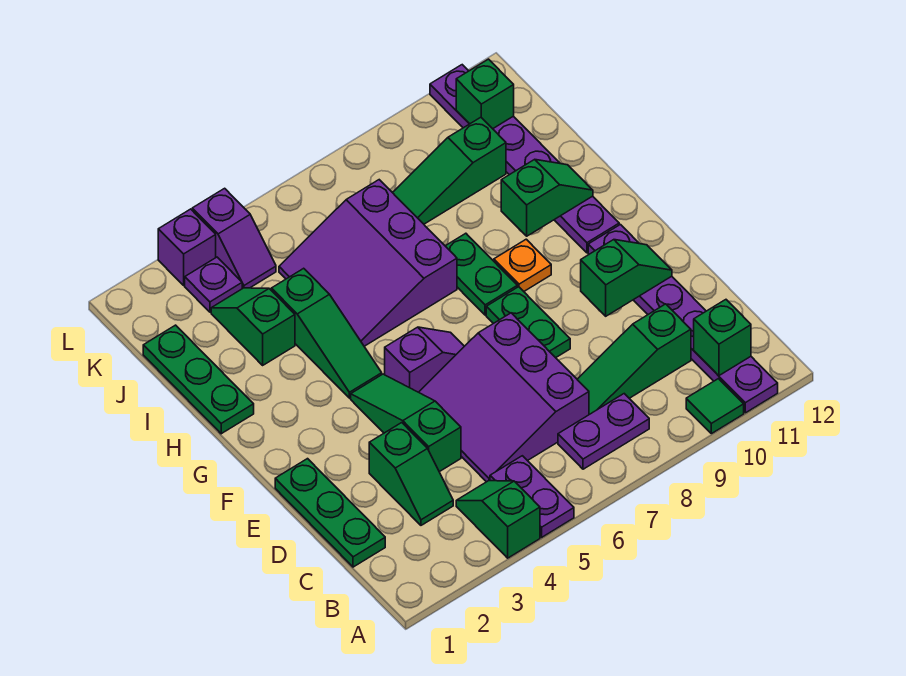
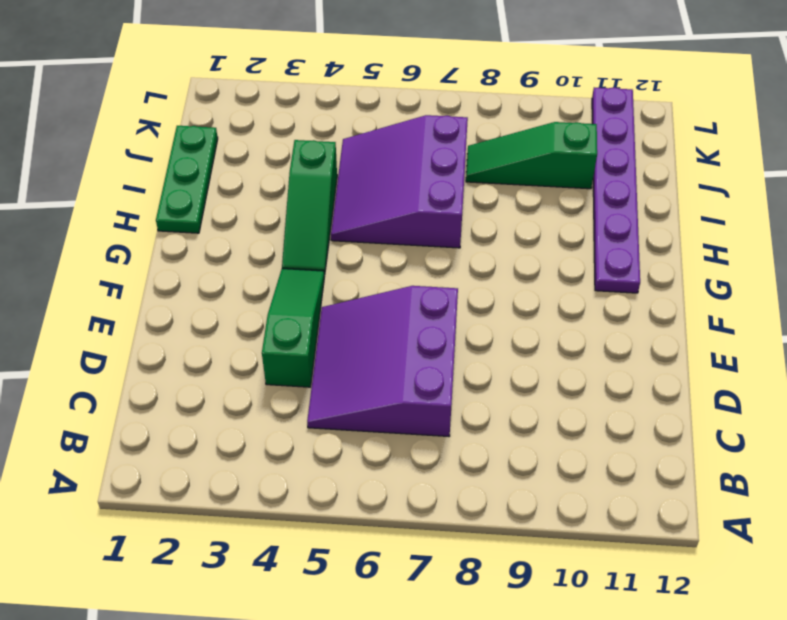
none -> green 1x2 slope [456,481,540,558]
none -> purple 1x2 plate [490,456,574,537]
none -> green 1x1 tile [686,379,744,434]

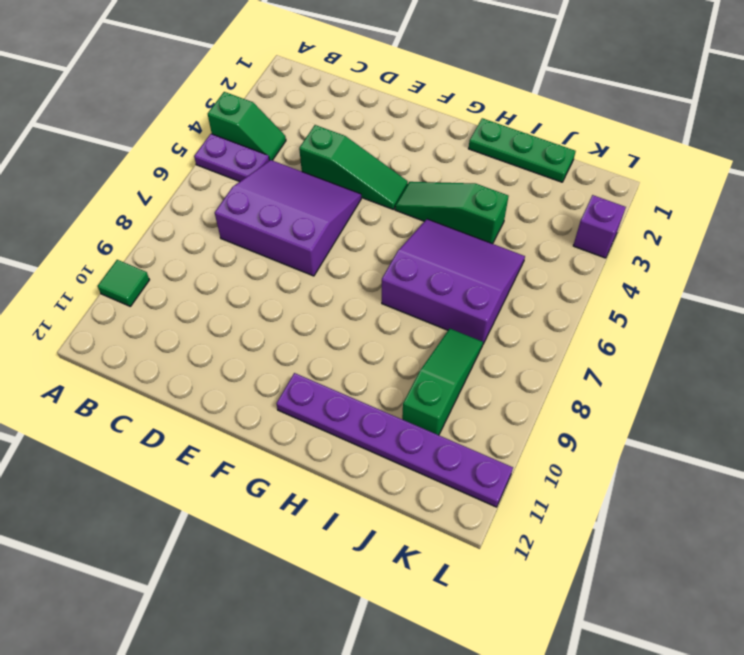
none -> purple 1x6 plate [588,225,778,413]
none -> purple 1x2 plate [558,394,649,469]
none -> green 1x3 plate [275,459,385,567]

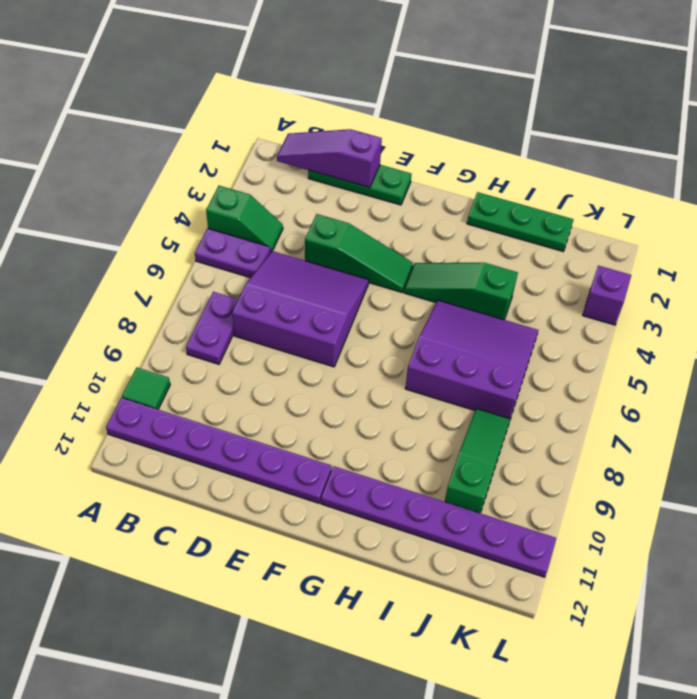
purple 1x3 slope [277,129,382,188] -> none
none -> green 1x2 slope [369,423,453,525]
none -> green 1x3 slope [577,304,691,415]
none -> green 1x2 plate [486,287,570,358]

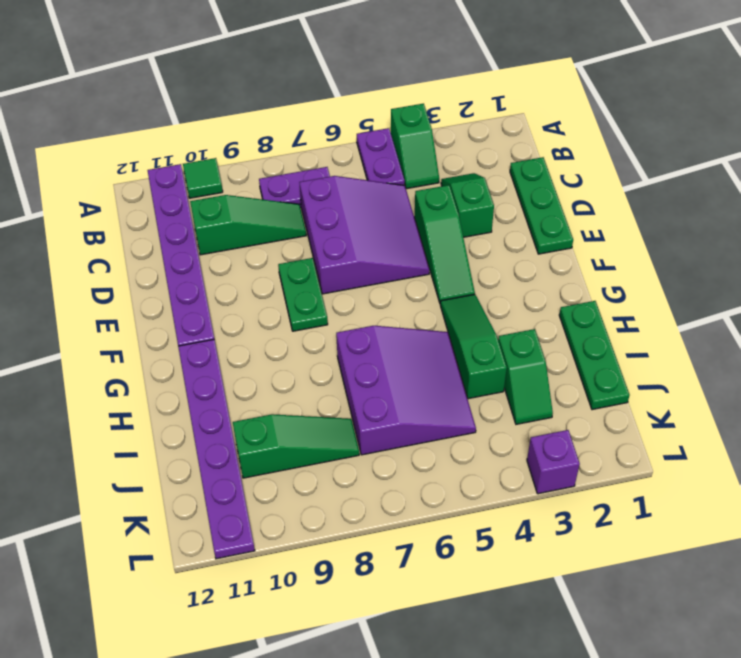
none -> purple 1x2 slope [385,327,464,392]
none -> green 1x2 plate [446,233,517,315]
none -> orange 1x1 plate [494,239,551,291]

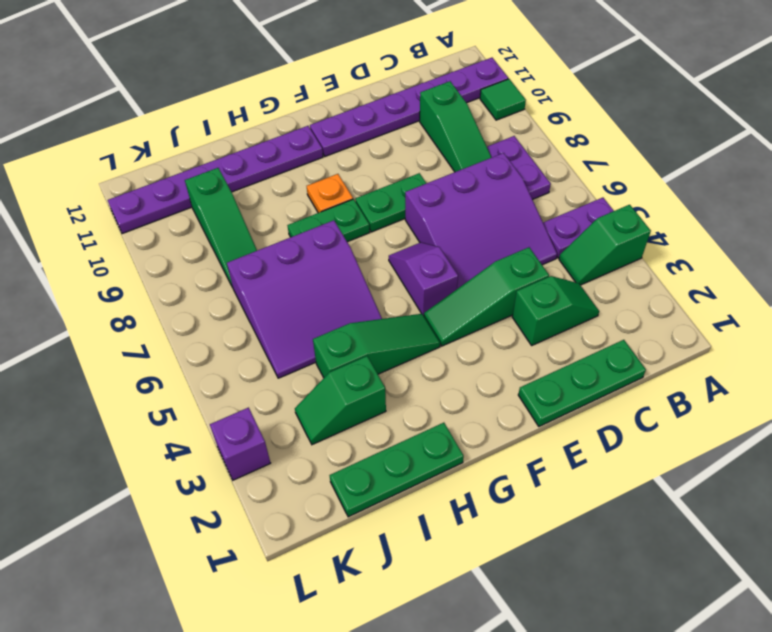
none -> purple 1x1 plate [185,257,242,312]
none -> purple 1x2 slope [192,188,276,289]
none -> green 1x1 brick [694,300,751,376]

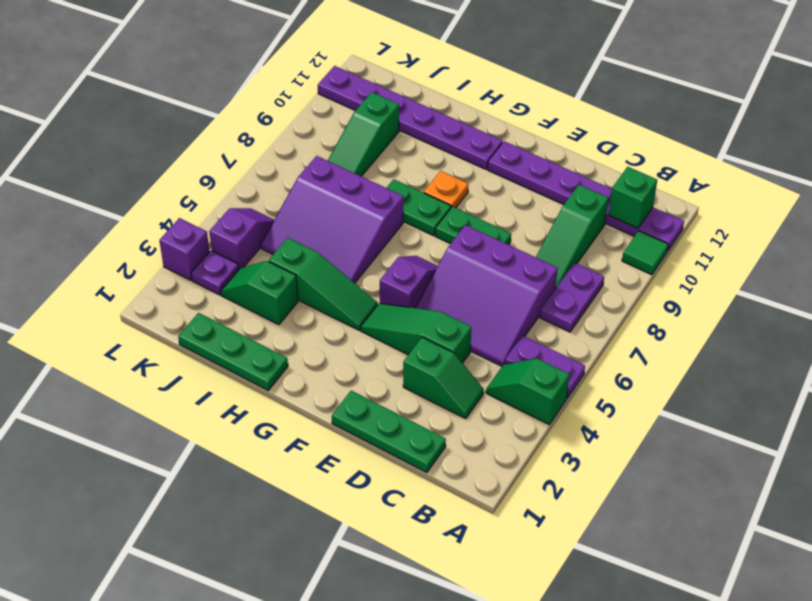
purple 1x2 slope [209,208,274,269] -> purple 1x2 slope turned to [192,188,276,289]
none -> green 1x2 slope [581,240,672,316]
none -> green 1x2 slope [501,159,593,236]
none -> green 1x1 brick [456,59,514,129]

